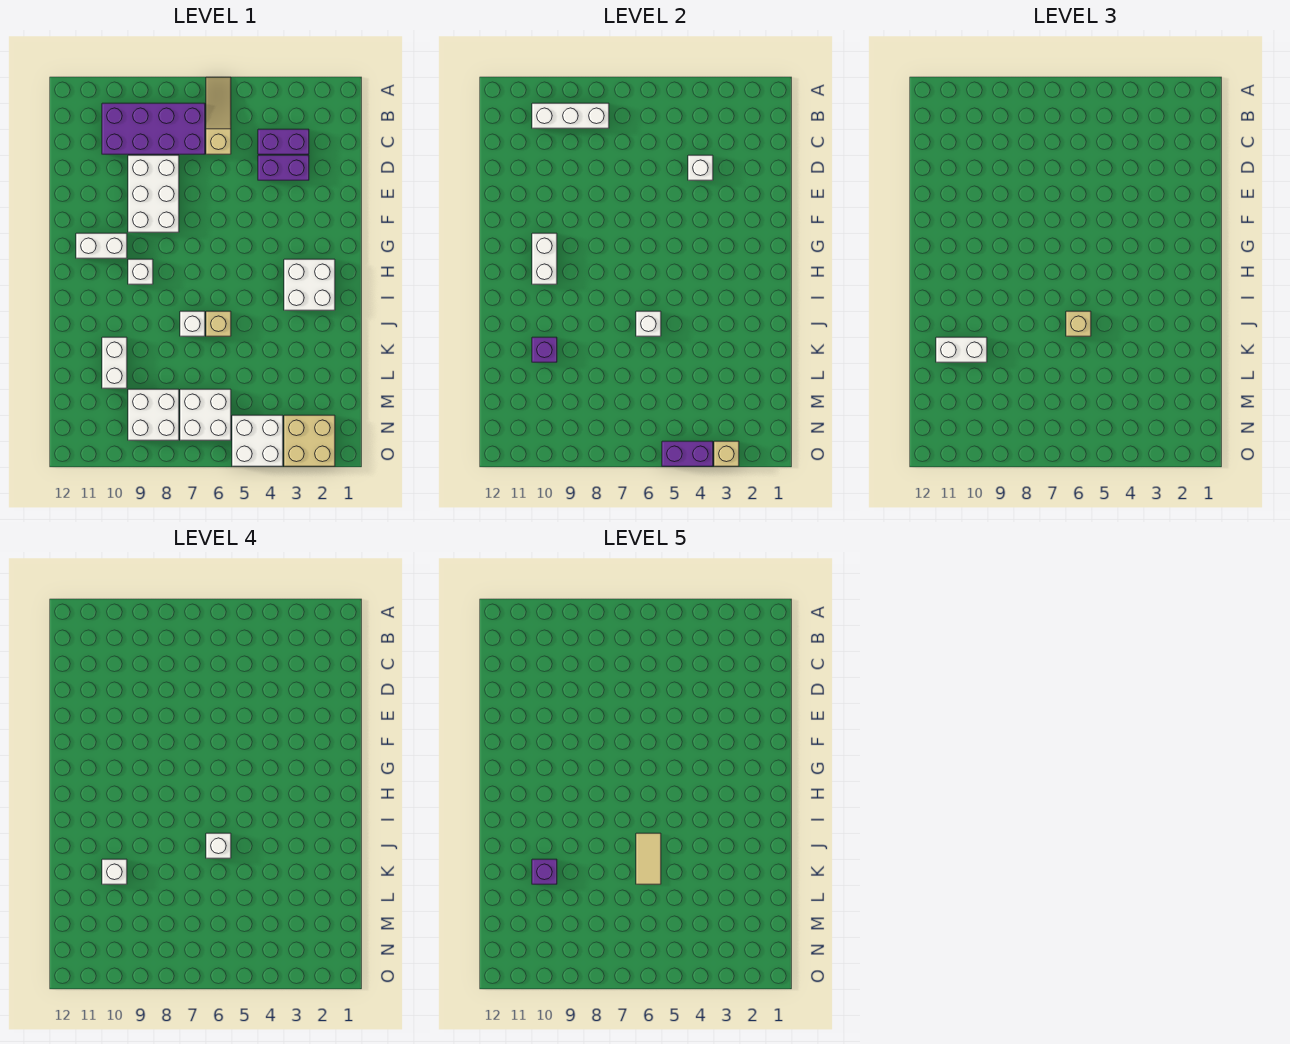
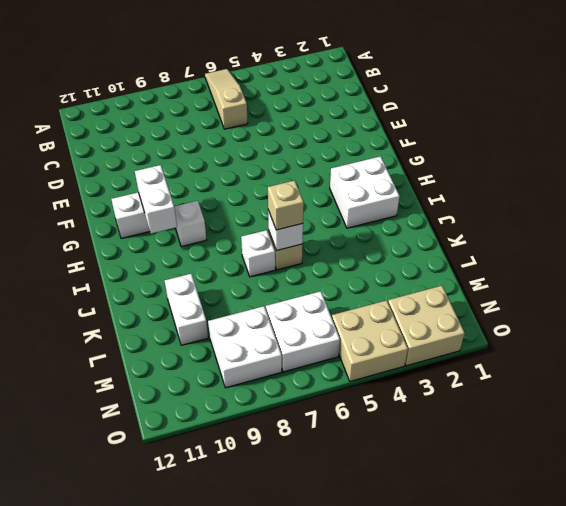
tan 2x2 brick [332,300,408,381] -> white 2x2 brick [232,415,283,466]
none -> purple 2x4 brick [102,103,205,154]
none -> purple 1x2 brick [258,129,309,154]
none -> purple 1x2 brick [258,155,309,180]

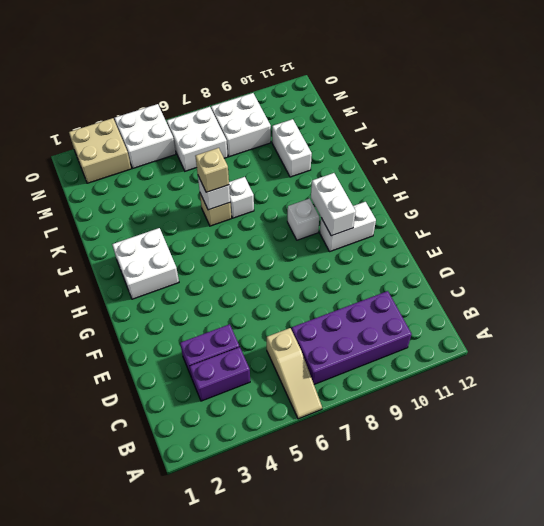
none -> white 2x3 brick [128,155,179,232]
none -> white 1x3 brick [532,103,609,128]
none -> white 1x1 brick [688,155,713,180]

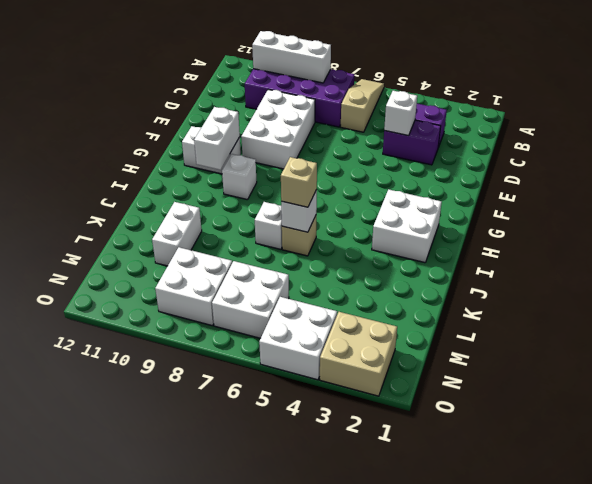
none -> purple 1x1 brick [532,337,557,362]
none -> tan 1x1 brick [714,441,739,466]
none -> purple 1x2 brick [662,441,713,466]

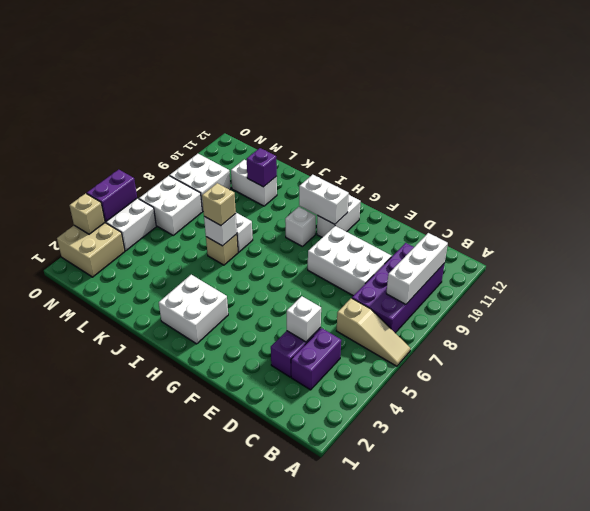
none -> white 1x2 brick [936,337,987,362]
none -> white 1x1 brick [206,833,231,858]
none -> white 1x1 brick [102,859,127,884]

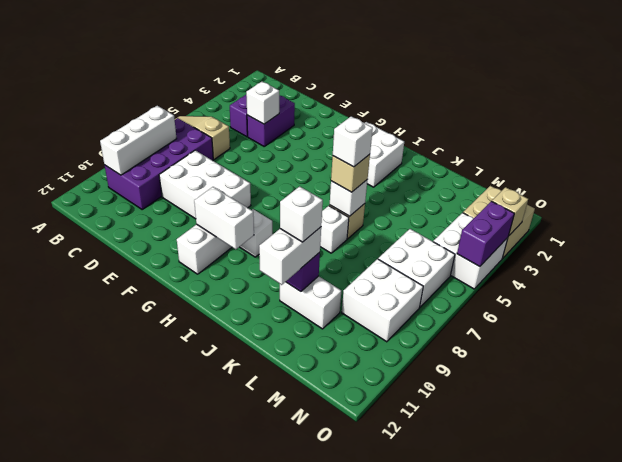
none -> tan 1x2 tile [636,833,661,884]
none -> purple 1x1 brick [532,859,557,884]

